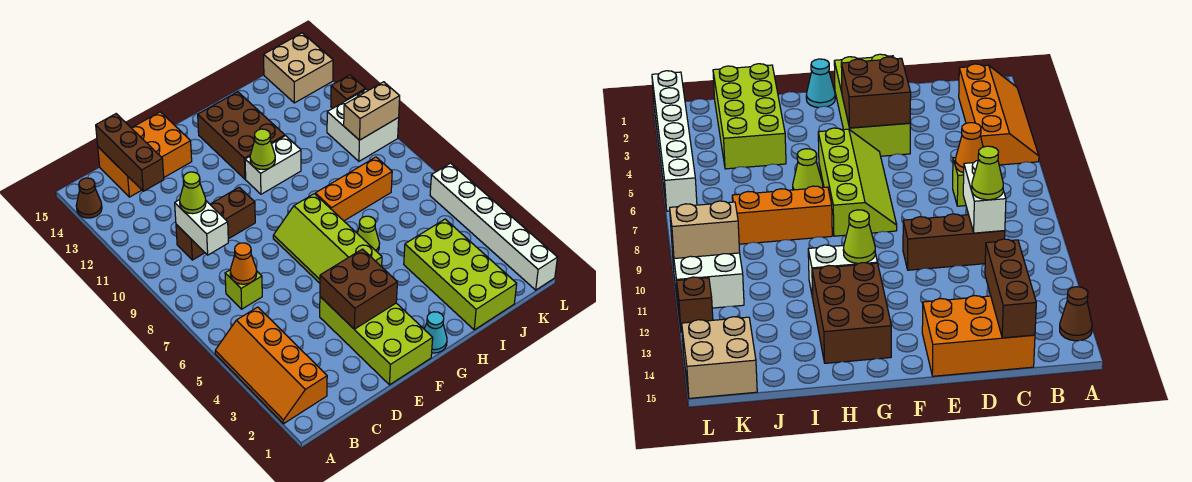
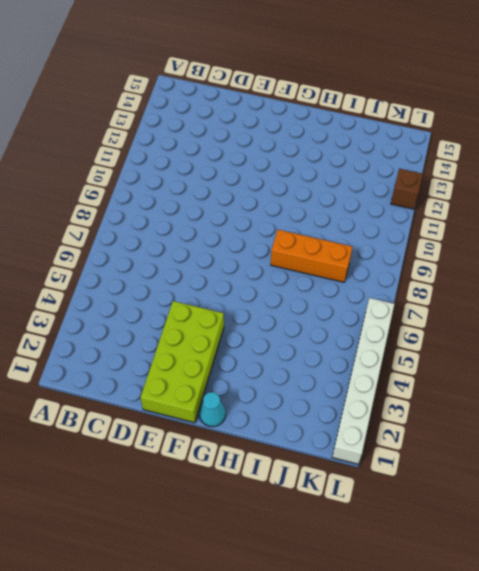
none -> orange 2x4 slope [215,307,327,424]
none -> brown 1x1 cone [76,178,102,218]
none -> lime 1x1 brick [225,270,262,309]

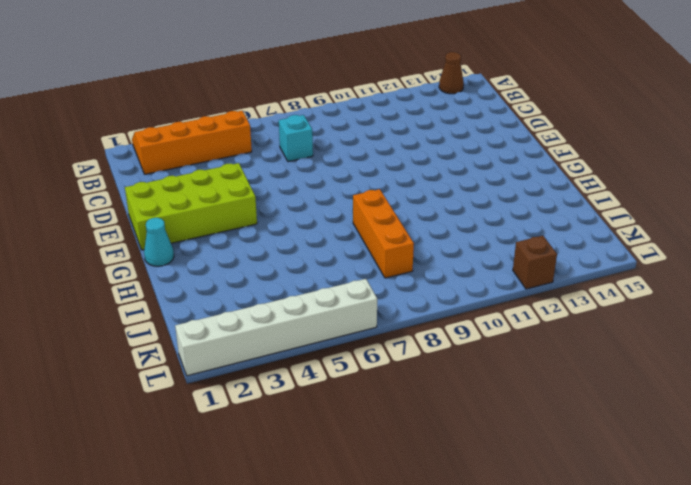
cyan 1x1 brick [279,115,313,162] -> lime 1x1 brick [225,270,262,309]
none -> brown 1x3 brick [176,187,255,260]
none -> orange 2x3 brick [98,112,192,197]
none -> lime 2x4 slope [273,194,382,283]

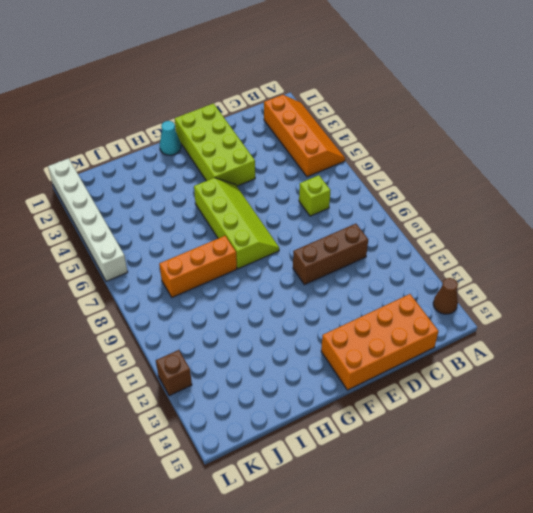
orange 2x4 brick [321,294,439,390] -> orange 2x3 brick [98,112,192,197]
none -> white 1x2 brick [245,136,301,194]
none -> brown 2x3 brick [198,92,285,179]
none -> lime 1x1 cone [357,216,380,252]

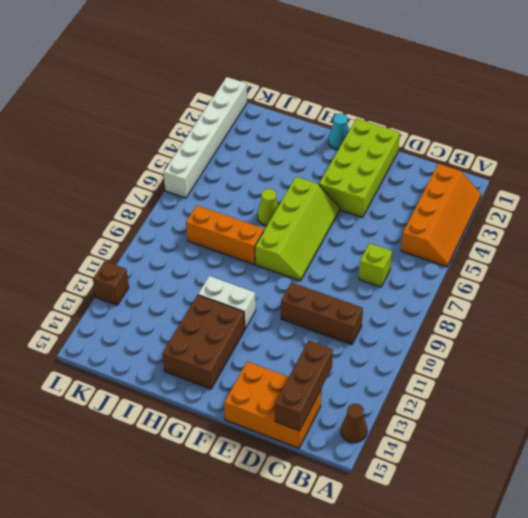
none -> lime 2x4 brick [404,219,517,330]
none -> white 2x2 brick [327,89,399,161]
none -> tan 2x2 brick [264,33,333,103]

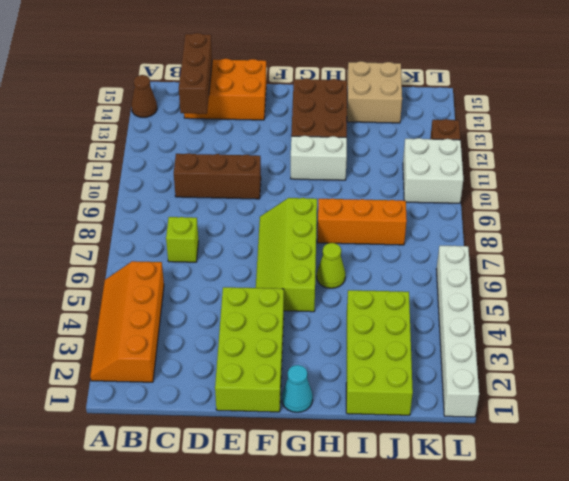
tan 2x2 brick [347,61,402,123] -> tan 2x2 brick moved to [264,33,333,103]
none -> orange 1x1 cone [230,243,257,284]
none -> white 1x2 brick [175,200,228,255]
none -> brown 2x2 brick [320,249,397,329]

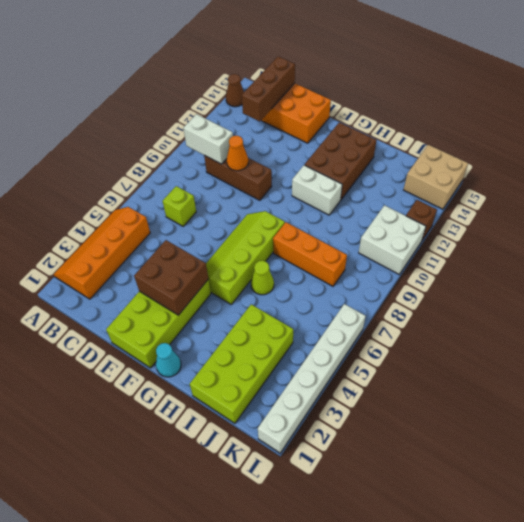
white 1x2 brick [183,114,233,164] -> white 1x2 brick turned to [175,200,228,255]
orange 1x1 cone [227,136,248,171] -> orange 1x1 cone moved to [230,243,257,284]
none -> lime 1x1 cone [250,129,275,169]
none -> tan 1x2 brick [344,82,400,140]
none -> lime 1x1 cone [180,172,206,214]

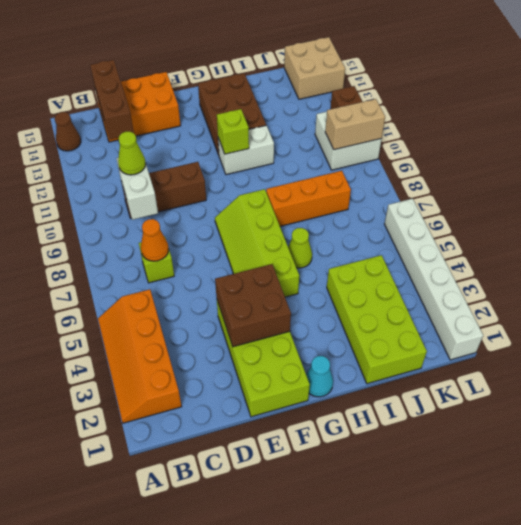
lime 1x1 brick [217,109,249,154] -> lime 1x1 cone [250,129,275,169]

